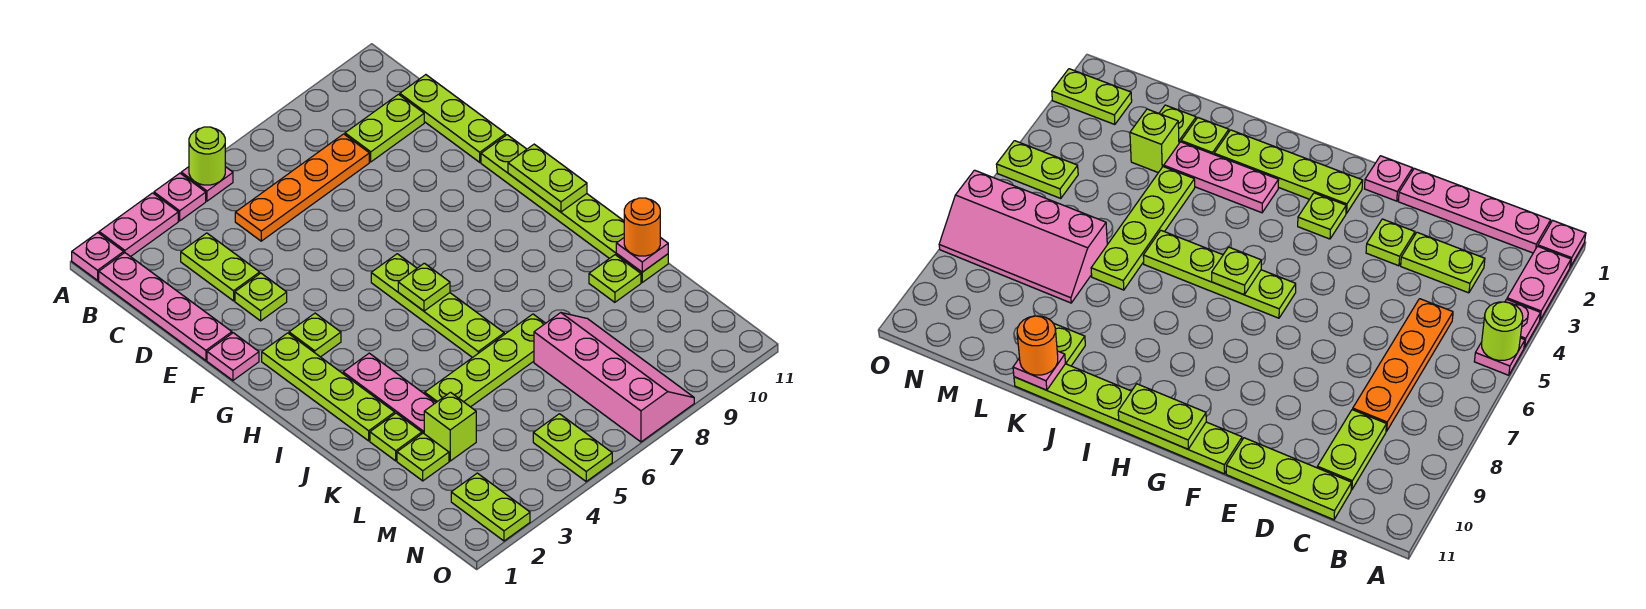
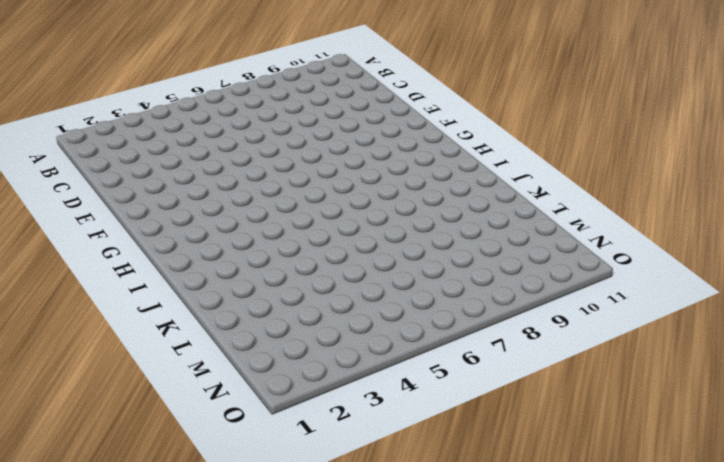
none -> pink 1x1 plate [72,233,124,280]
none -> pink 1x2 plate [99,193,178,257]
none -> pink 1x1 plate [154,173,206,221]

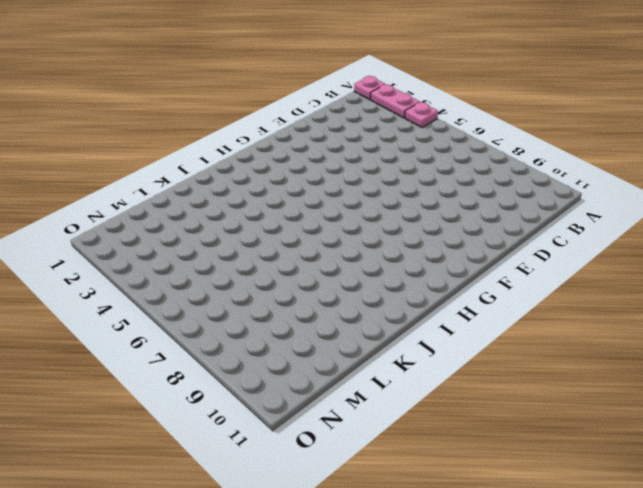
none -> pink 1x1 plate [181,167,233,201]
none -> pink 1x4 plate [99,253,232,360]
none -> lime 1x2 plate [181,233,260,301]

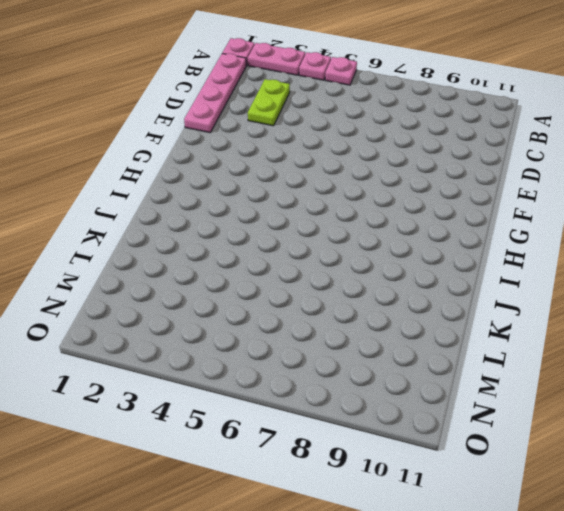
none -> orange 1x4 plate [235,134,369,241]
none -> lime 1x2 plate [345,94,424,162]
none -> lime 1x3 plate [400,75,506,162]

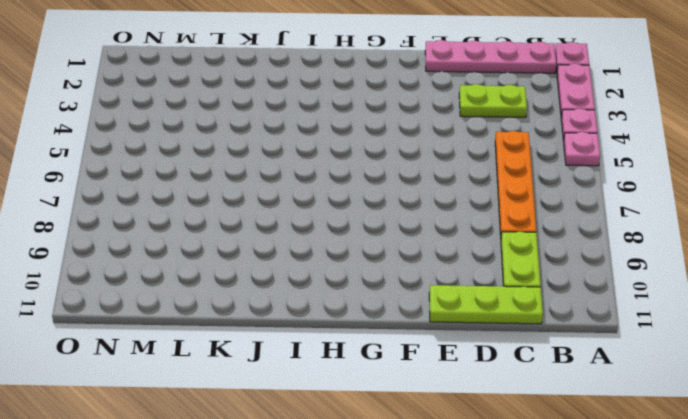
none -> lime 1x1 plate [235,273,287,321]
none -> pink 1x1 plate [207,333,259,380]
none -> lime 1x6 plate [481,135,668,282]

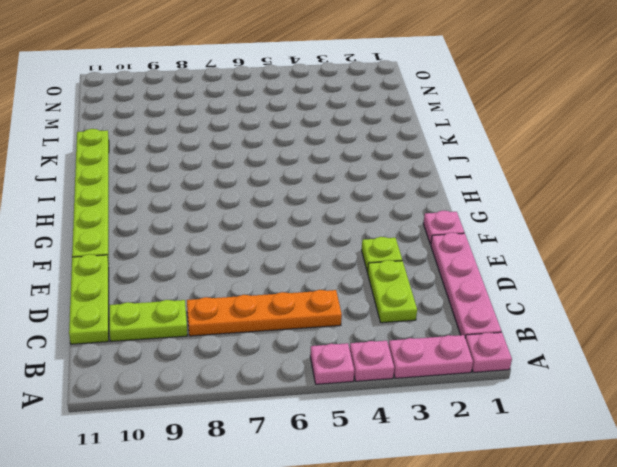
none -> lime 1x4 plate [262,333,395,441]
none -> lime 1x1 plate [289,313,341,357]
none -> lime 1x4 plate [371,254,504,358]

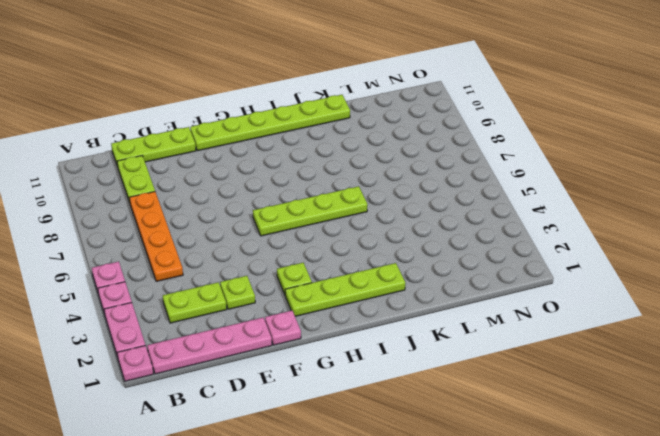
none -> pink 1x3 plate [343,353,436,433]
none -> lime 1x1 plate [370,413,422,461]
none -> lime 1x4 plate [425,314,545,407]

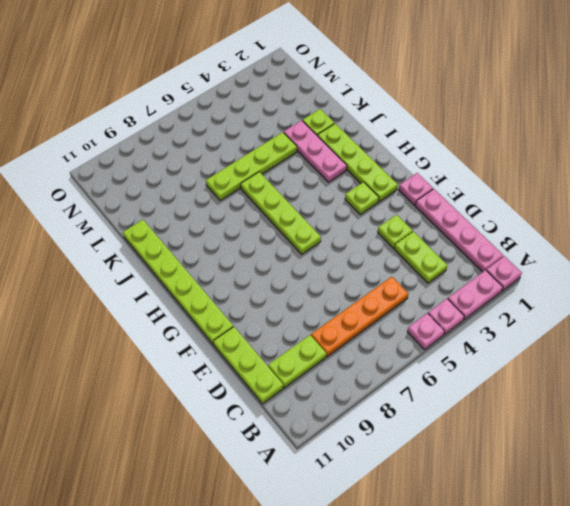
none -> lime 1x1 plate [589,255,641,302]
none -> lime 1x1 plate [397,433,449,481]
none -> lime 1x1 brick [424,392,476,461]

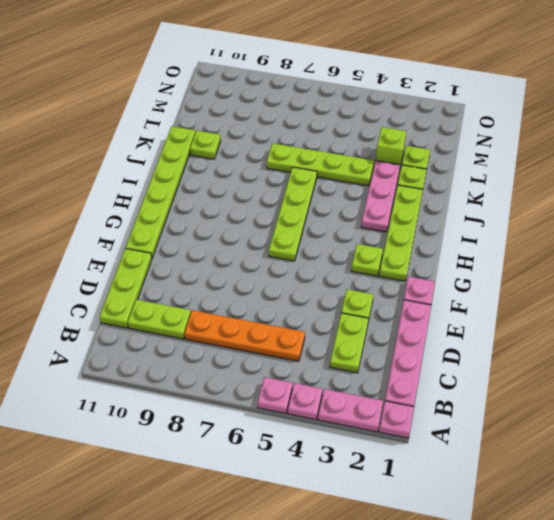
none -> pink 2x4 slope [534,313,694,442]
none -> lime 1x2 plate [451,473,530,541]
none -> lime 1x2 plate [533,414,612,481]

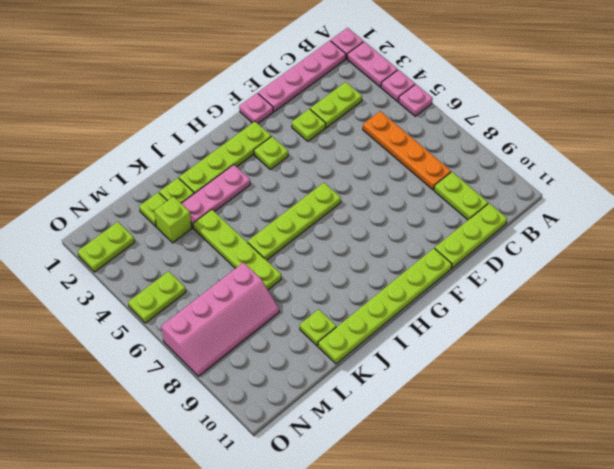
none -> lime 1x1 round brick [189,127,225,185]
none -> lime 1x2 plate [508,144,587,212]
none -> lime 1x1 plate [398,263,450,311]

